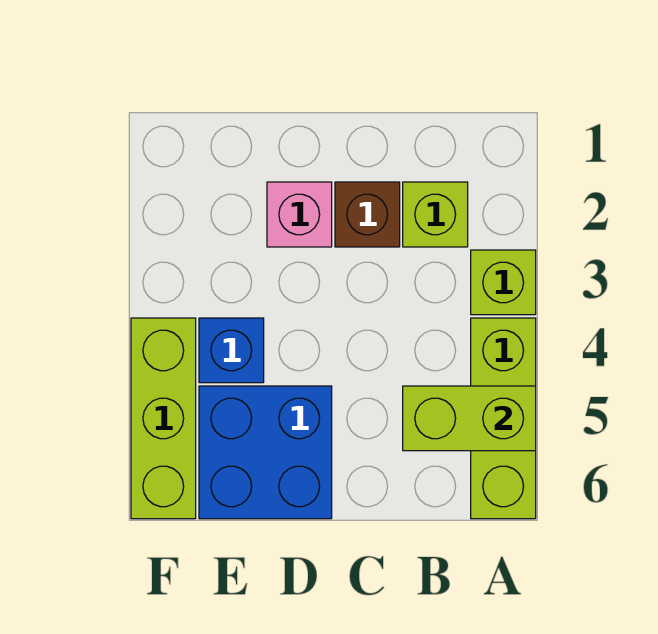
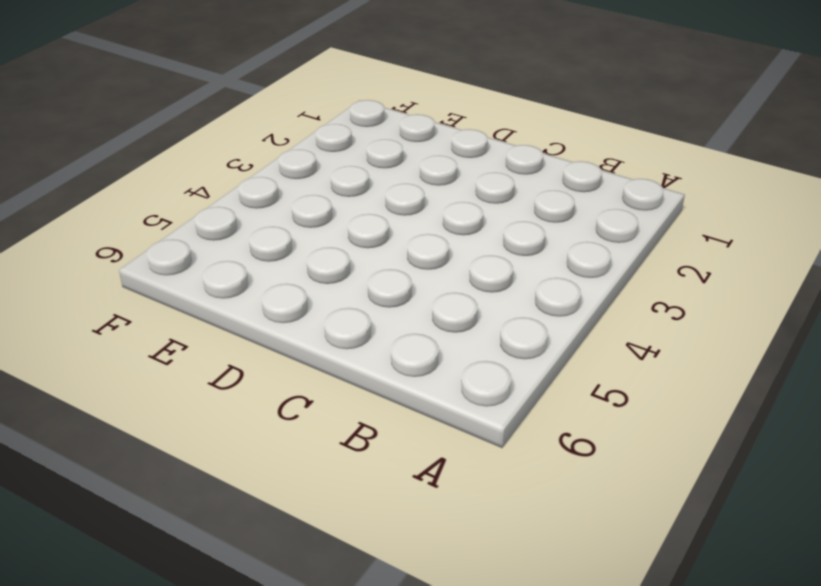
none -> lime 1x1 brick [471,250,536,315]
none -> lime 1x3 brick [471,318,536,519]

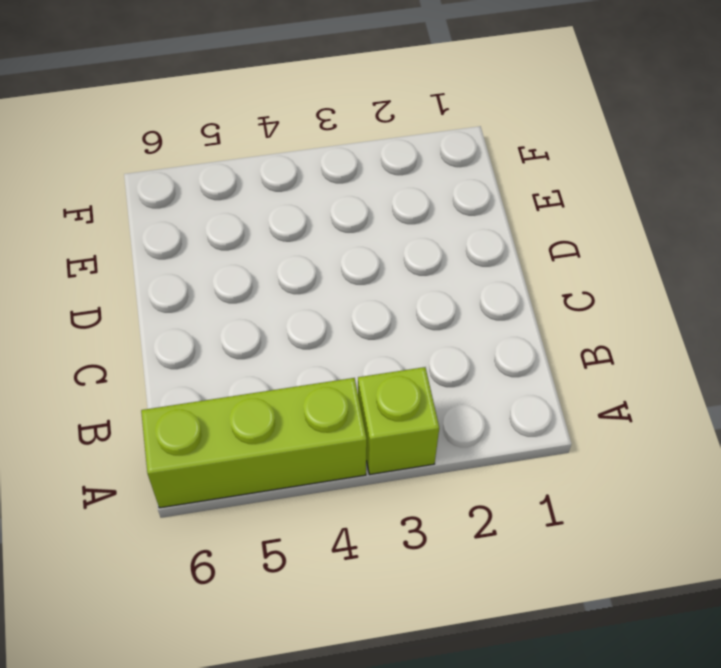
none -> lime 1x1 brick [403,182,468,247]
none -> brown 1x1 brick [335,182,400,247]

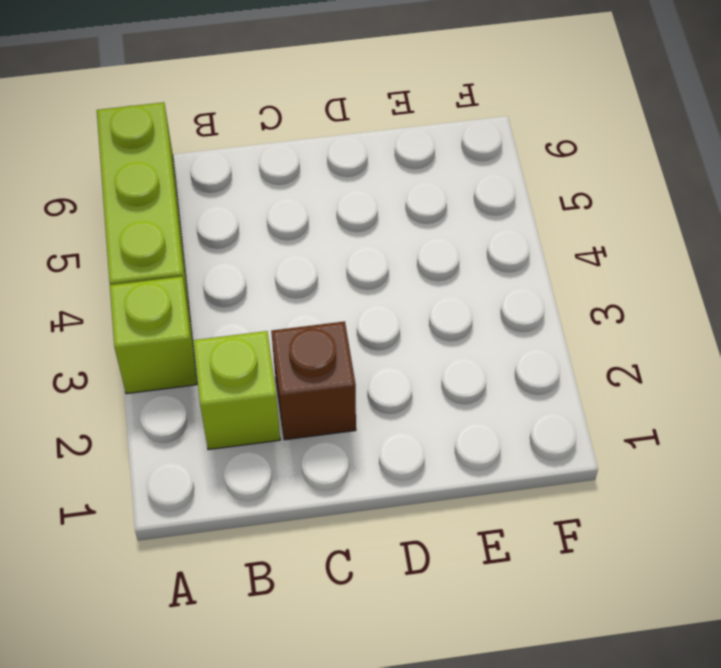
none -> pink 1x1 brick [267,182,332,247]
none -> blue 2x2 brick [199,386,332,519]

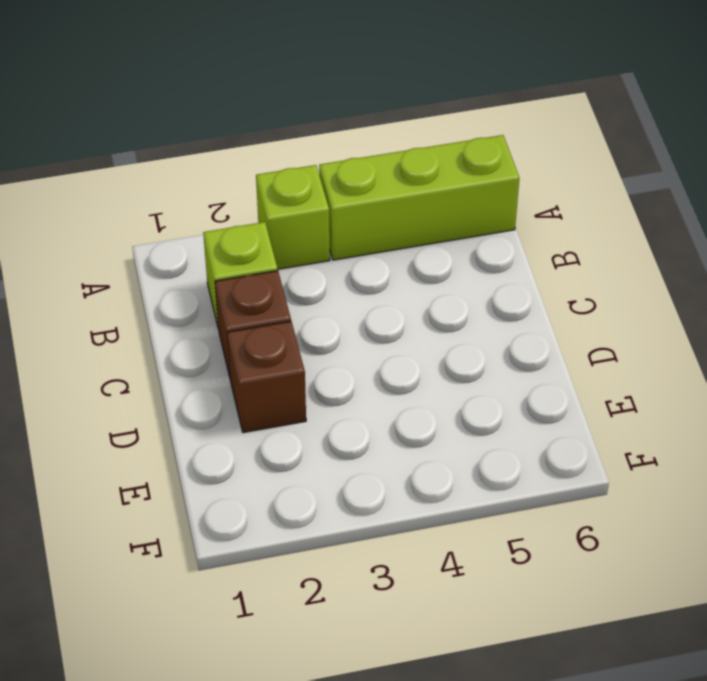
brown 1x1 brick [227,321,306,433] -> pink 1x1 brick [267,182,332,247]
none -> blue 2x2 brick [199,386,332,519]
none -> blue 1x1 brick [199,318,264,383]

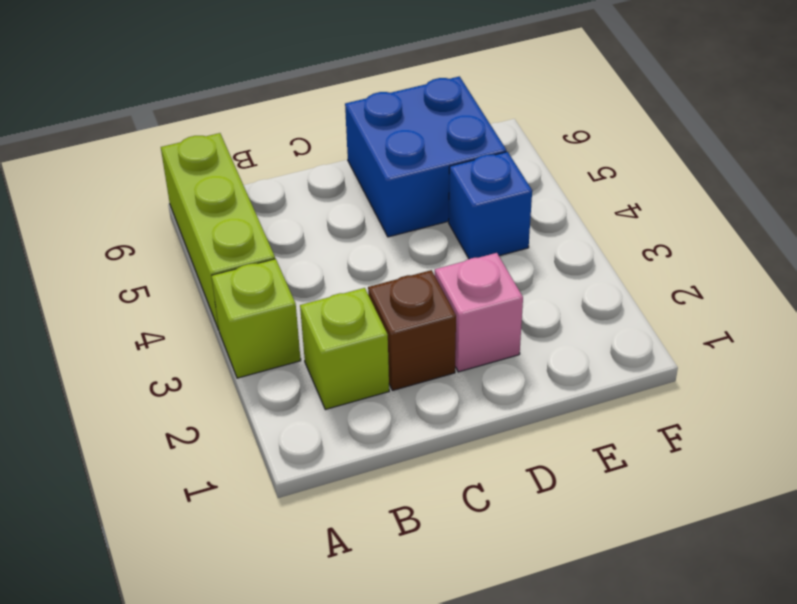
none -> lime 1x3 brick [131,318,196,519]
none -> lime 1x2 brick [403,386,536,451]

